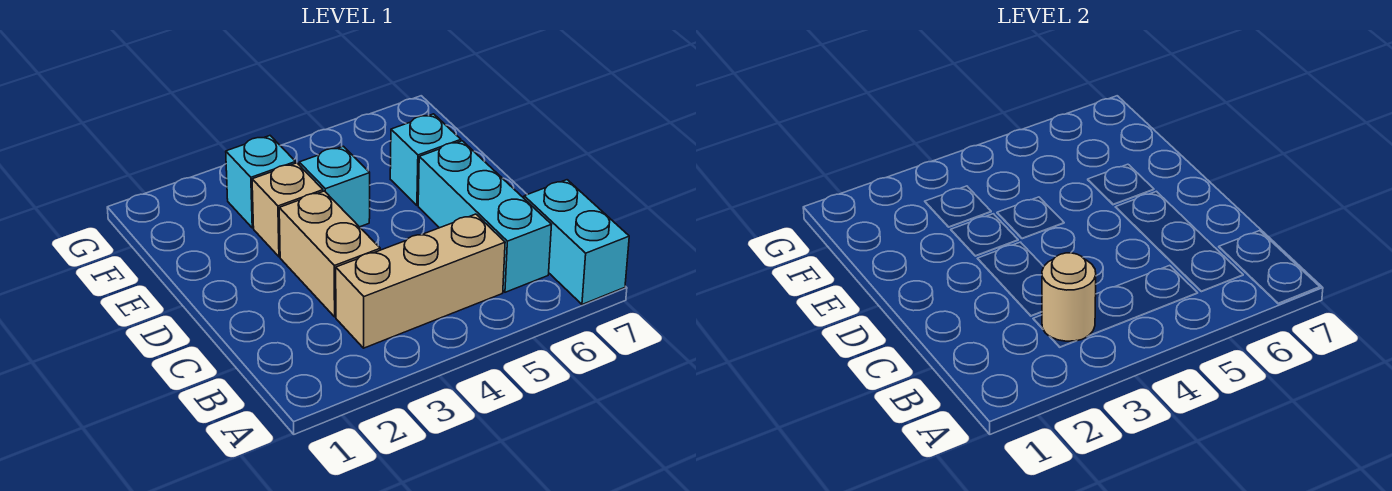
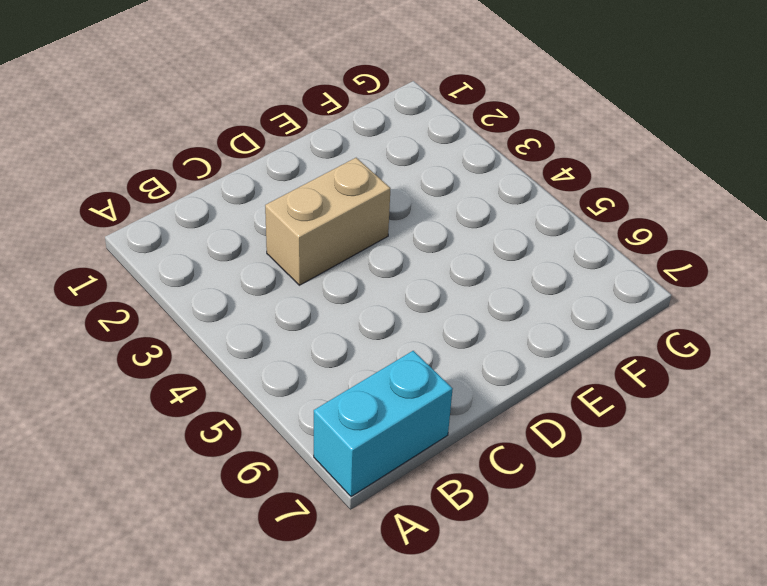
none -> tan 1x3 brick [336,214,505,348]
none -> cyan 1x3 brick [418,141,552,292]

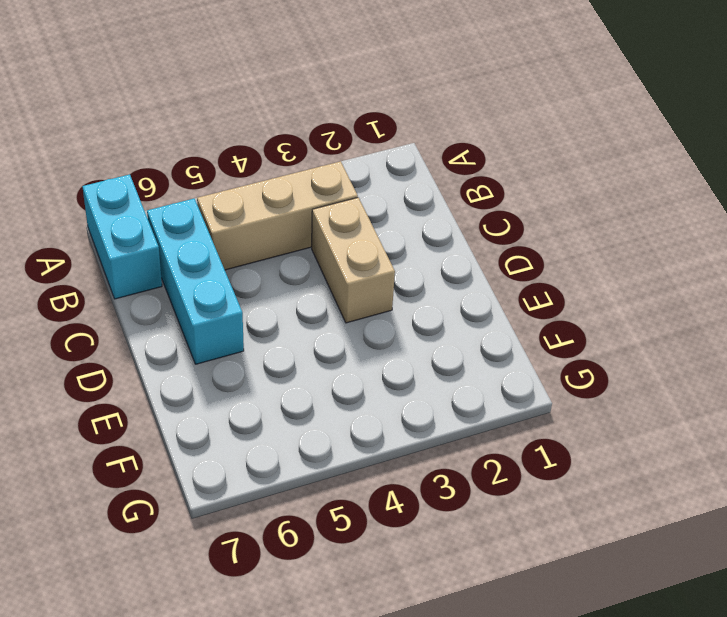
none -> tan 1x1 brick [252,163,323,257]
none -> cyan 1x1 brick [299,146,370,227]

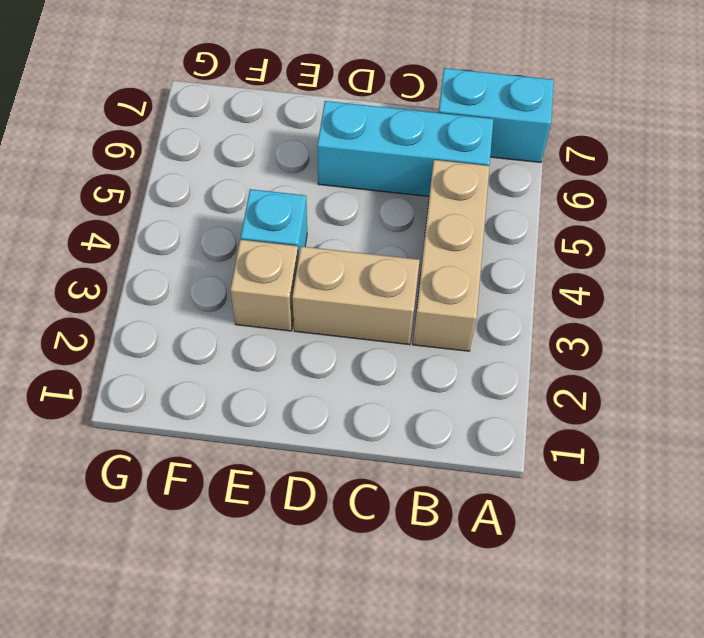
none -> cyan 1x1 brick [390,114,461,205]
none -> cyan 1x1 brick [226,136,296,228]

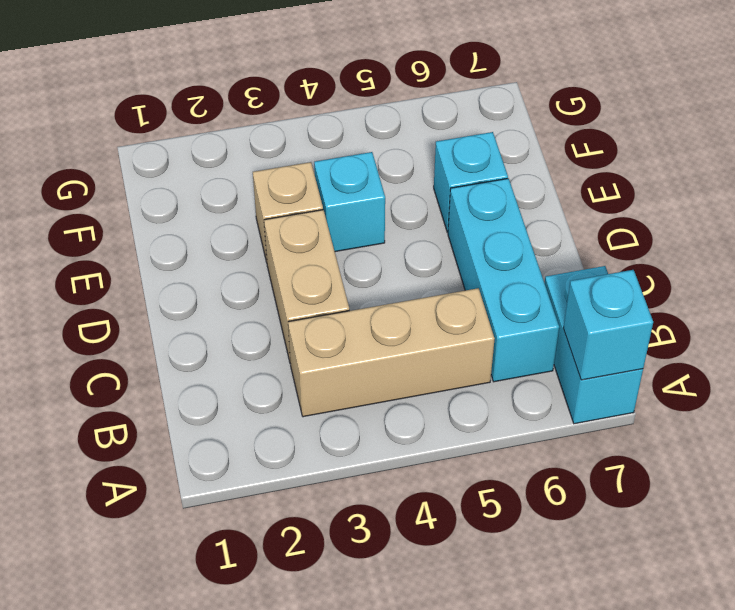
cyan 1x1 brick [563,270,653,380] -> cyan 1x1 brick moved to [226,136,296,228]
none -> tan 1x1 round brick [1042,253,1096,341]

